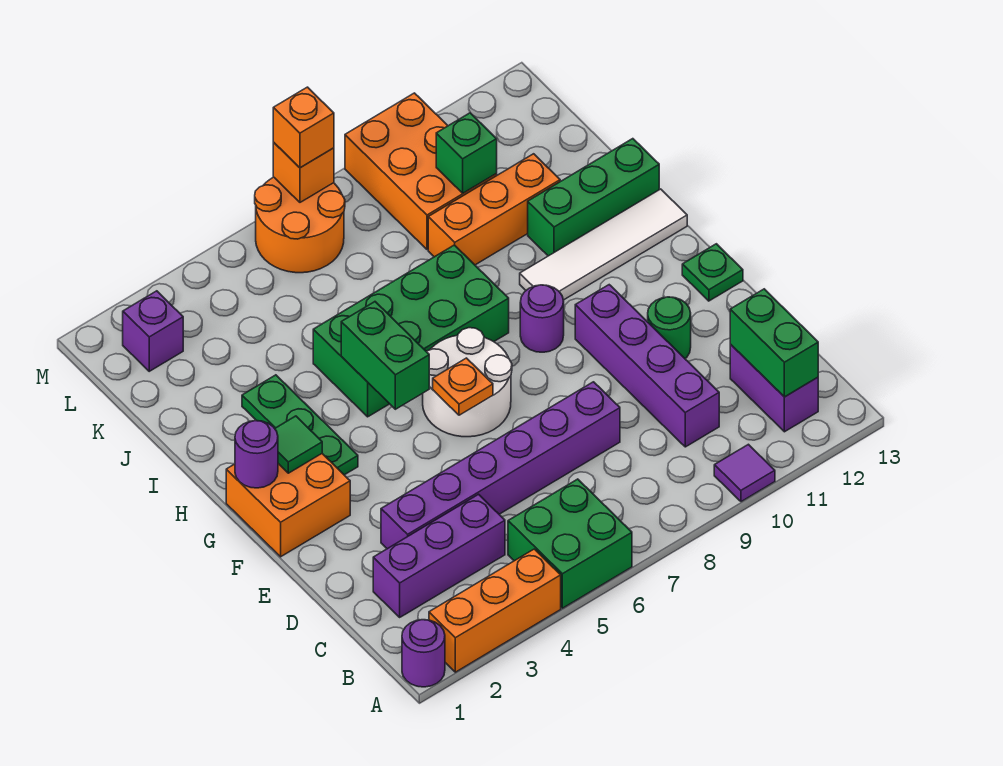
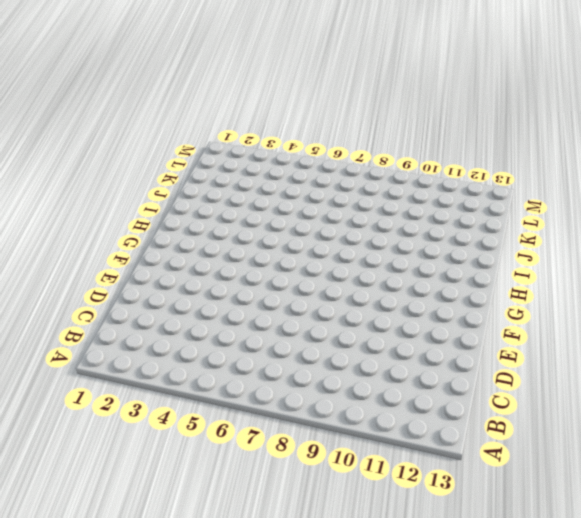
none -> purple 1x1 round brick [402,620,445,687]
none -> orange 1x3 brick [429,549,561,672]
none -> green 2x2 brick [508,479,632,608]

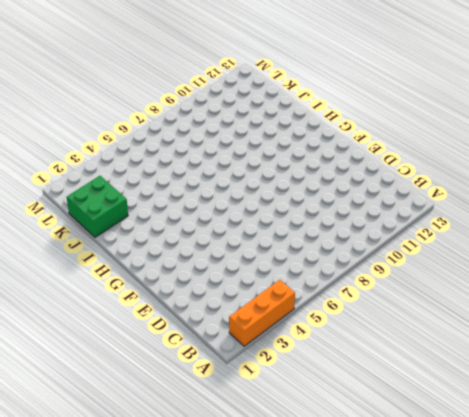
green 2x2 brick [67,176,128,237] -> green 2x2 brick moved to [508,479,632,608]
none -> purple 1x1 round brick [402,620,445,687]
none -> purple 1x1 tile [714,444,775,502]
none -> purple 1x2 brick [730,344,818,432]

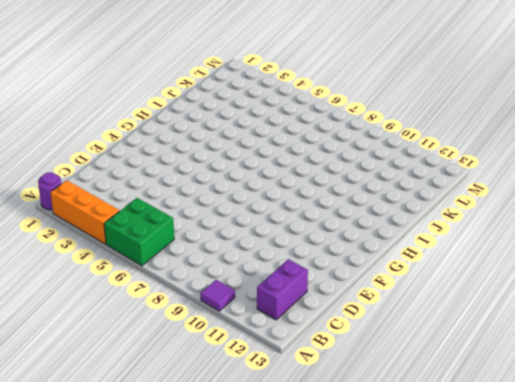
none -> purple 1x3 brick [373,494,505,617]
none -> purple 1x4 brick [575,285,719,447]
none -> purple 1x6 brick [381,382,620,549]

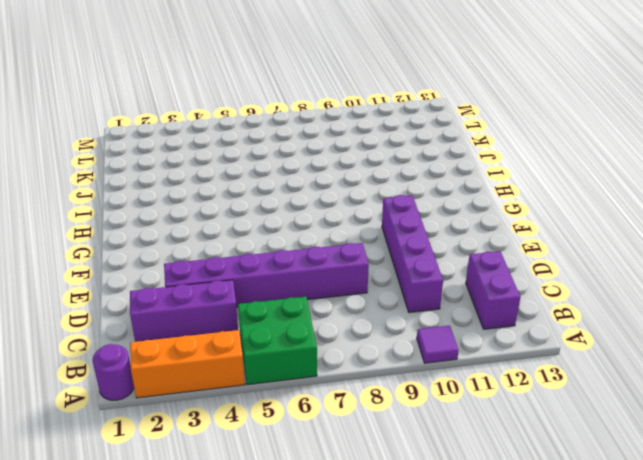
none -> green 1x1 round brick [648,297,691,358]
none -> orange 2x2 brick [226,454,350,557]
none -> white 2x2 round brick [423,328,512,437]

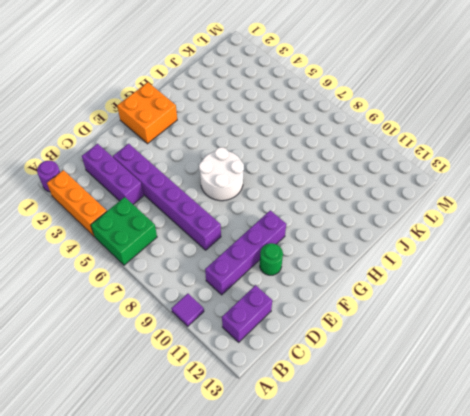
none -> green 1x1 plate [682,244,743,301]
none -> green 1x3 plate [242,375,358,475]
none -> purple 1x1 round brick [520,285,564,352]

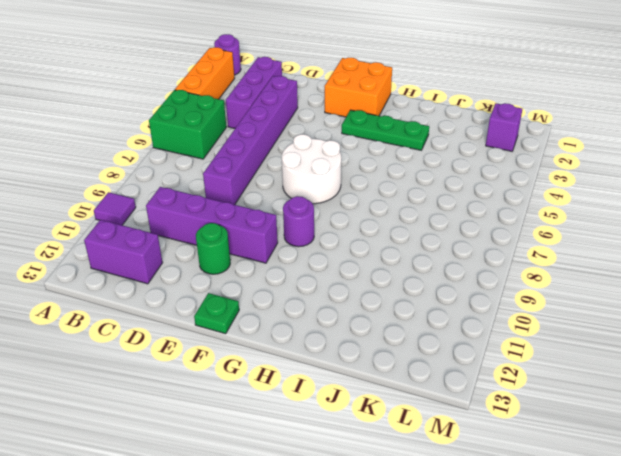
none -> green 2x4 brick [313,245,509,417]
none -> white 1x4 tile [520,189,687,300]
none -> green 1x3 brick [528,139,659,256]

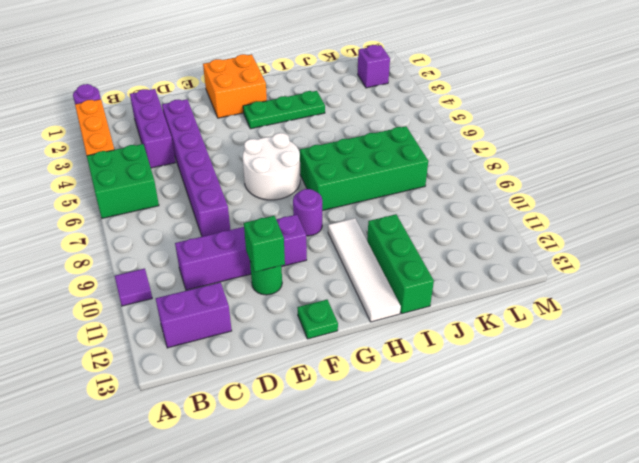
green 1x1 brick [244,216,285,272] -> green 1x1 brick moved to [436,113,497,193]
green 2x4 brick [300,126,428,211] -> green 2x4 brick turned to [313,245,509,417]
none -> orange 1x3 brick [428,154,560,265]
none -> orange 2x3 brick [345,93,497,249]
none -> orange 2x2 round brick [255,177,345,273]

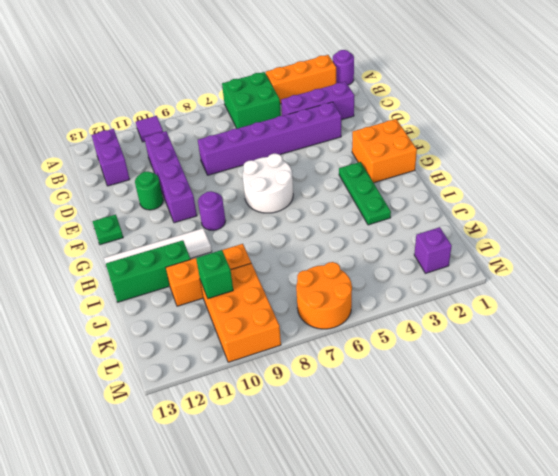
none -> green 2x4 brick [313,245,509,417]
none -> green 1x2 brick [730,289,818,397]
none -> orange 1x1 plate [433,358,493,415]

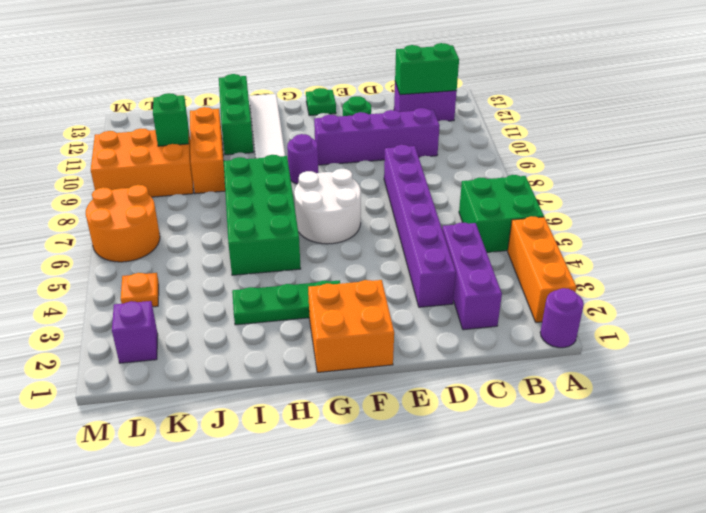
orange 1x1 plate [121,273,159,307] -> orange 1x1 plate moved to [433,358,493,415]
none -> purple 1x1 tile [714,444,775,502]
none -> purple 1x1 round brick [235,421,278,488]
none -> green 1x1 tile [275,416,322,473]

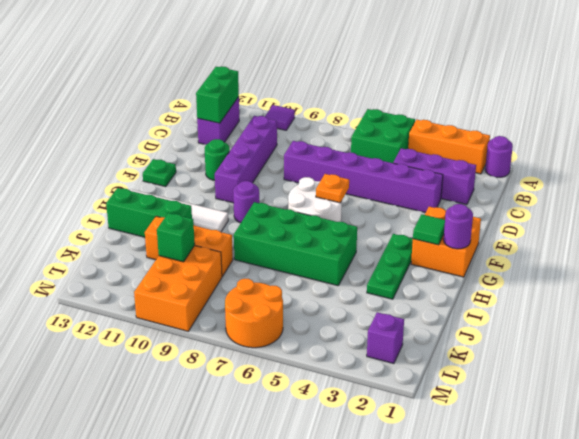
none -> green 1x2 brick [341,302,429,409]
none -> orange 1x1 brick [273,143,334,202]
none -> orange 1x1 brick [273,87,334,168]

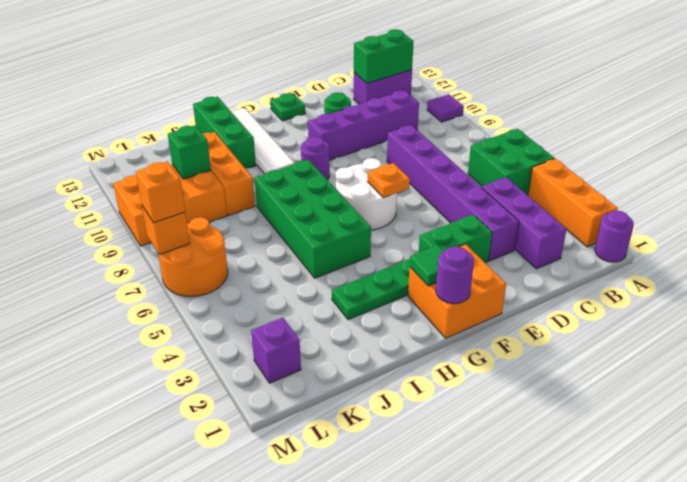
green 1x2 brick [419,214,492,263] -> green 1x2 brick moved to [341,302,429,409]

